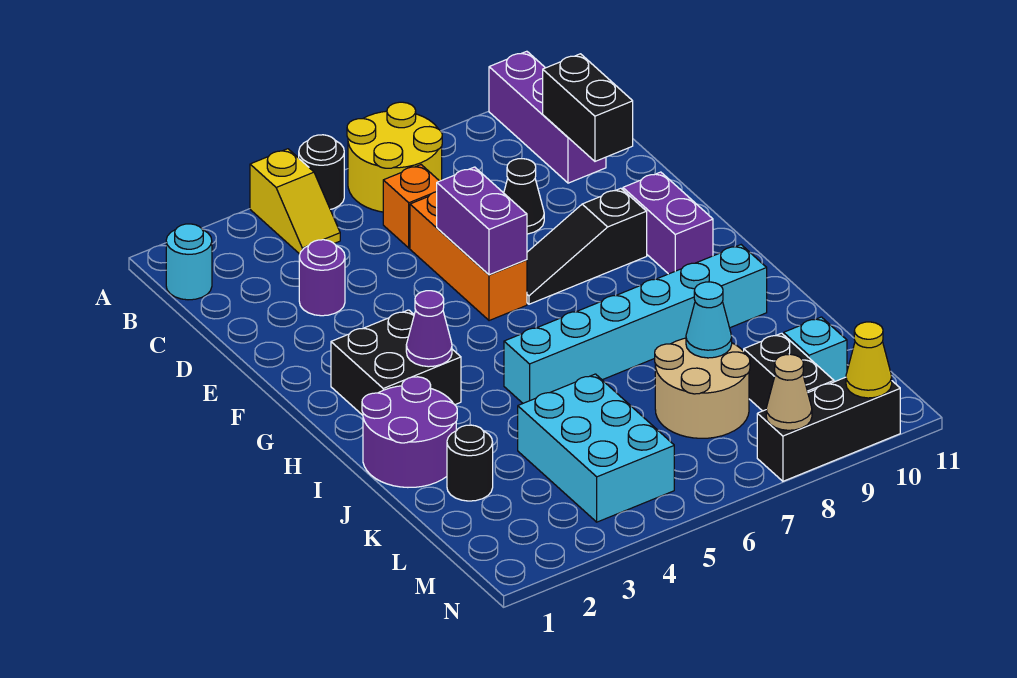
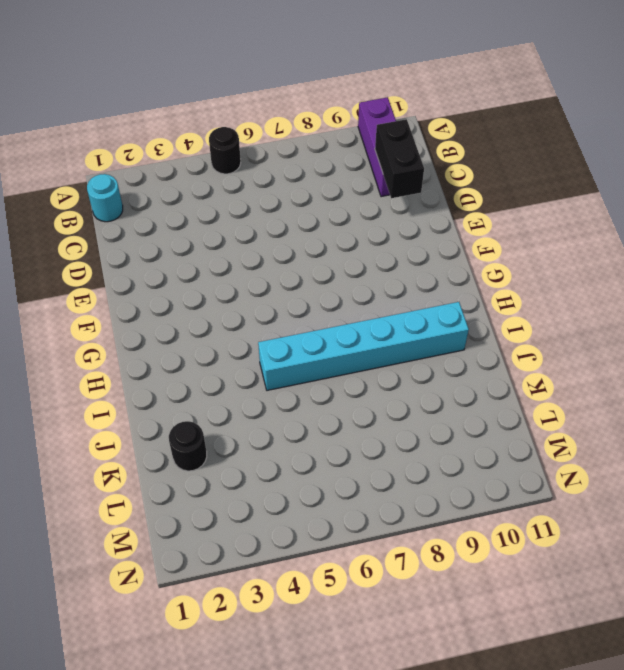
none -> yellow 1x2 slope [250,149,340,254]
none -> yellow 2x2 round brick [347,102,442,212]
none -> orange 1x1 brick [383,165,439,248]

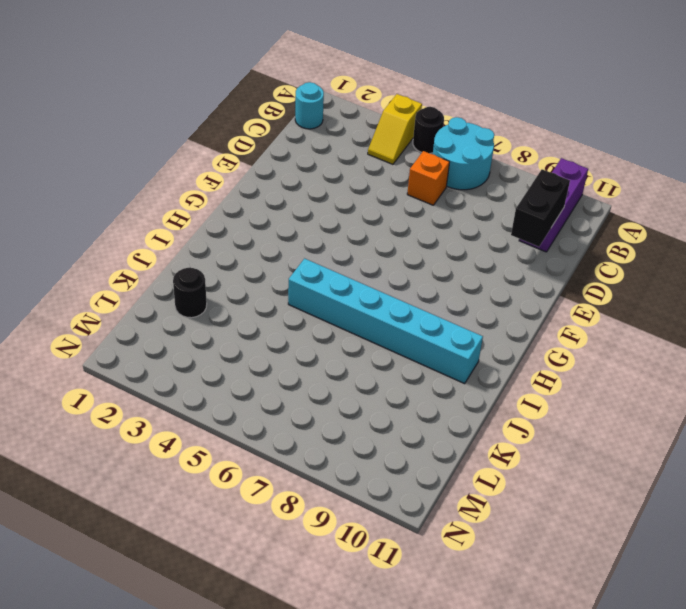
cyan 2x2 round brick [433,117,494,190] -> yellow 2x2 round brick [347,102,442,212]
none -> purple 1x1 round brick [299,240,345,316]
none -> orange 1x3 brick [410,192,527,321]
none -> black 1x1 cone [504,159,544,234]

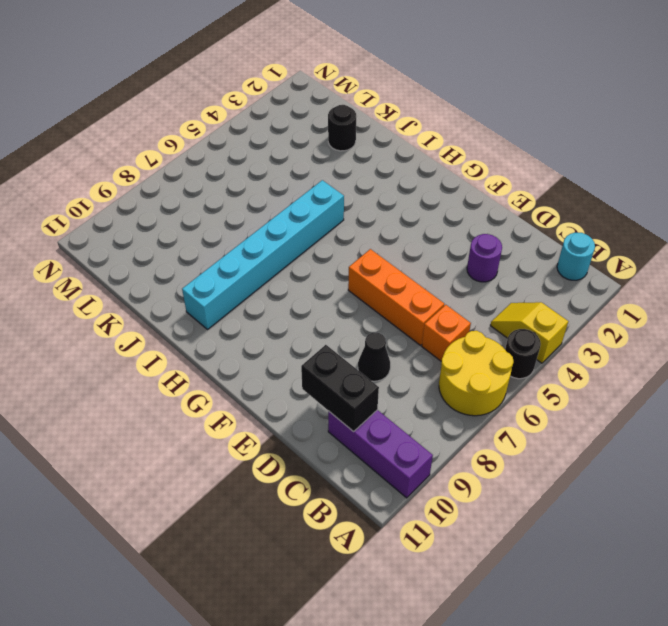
none -> black 1x3 slope [527,188,647,304]
none -> purple 1x2 brick [623,172,713,274]
none -> black 2x2 brick [331,310,461,415]

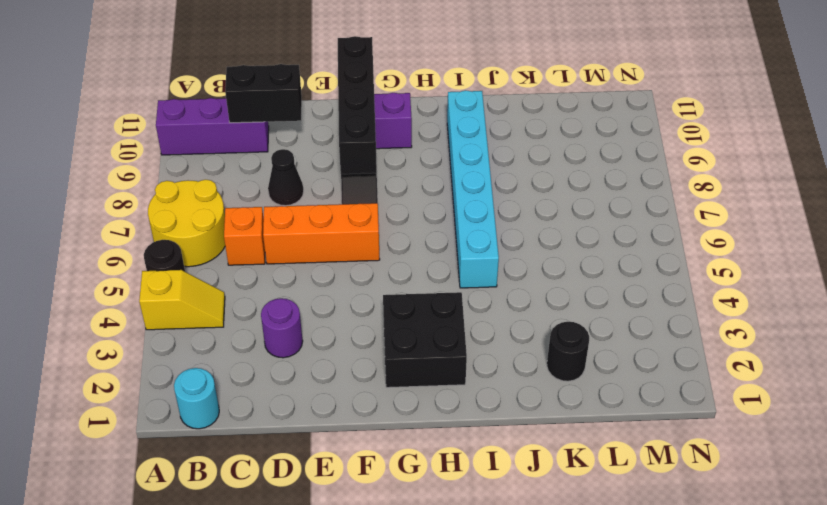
black 1x4 brick [338,36,377,174] -> none
none -> purple 2x2 round brick [362,377,457,487]
none -> cyan 2x3 brick [518,374,674,522]
none -> tan 2x2 round brick [655,338,750,438]

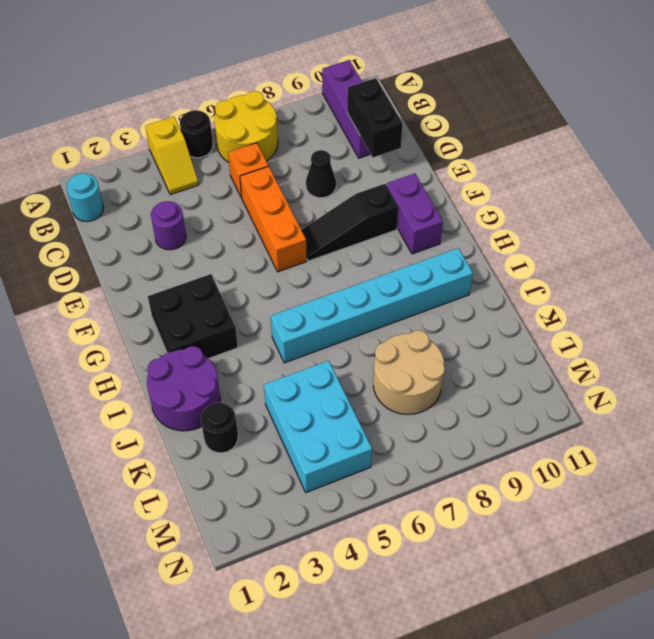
none -> black 1x2 brick [744,333,834,411]
none -> cyan 1x1 brick [784,317,847,382]
none -> black 1x3 brick [757,377,900,481]

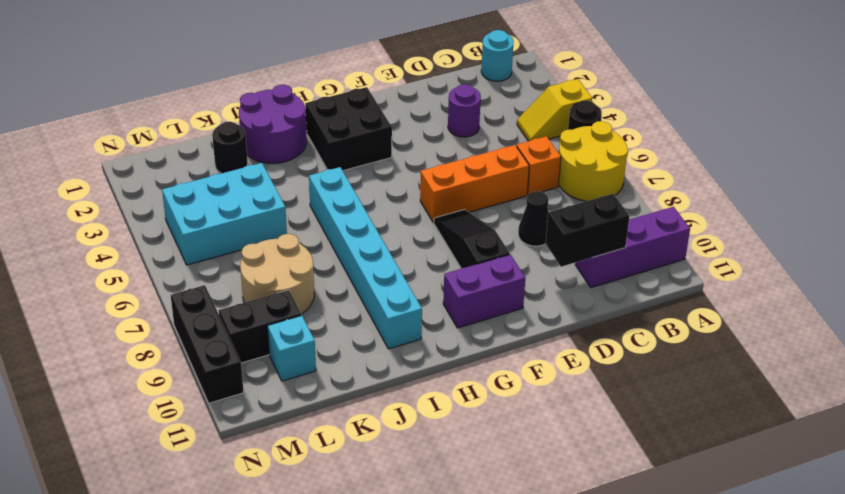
none -> purple 1x2 brick [437,167,527,275]
none -> purple 1x1 cone [406,291,452,367]
none -> cyan 1x1 cone [686,282,732,358]

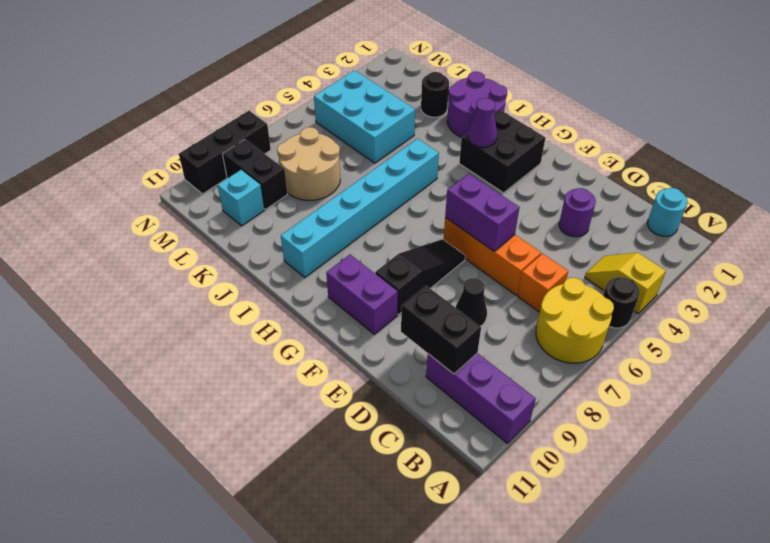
none -> cyan 1x1 cone [686,282,732,358]
none -> tan 1x1 cone [766,354,812,430]
none -> yellow 1x1 cone [846,322,892,398]

